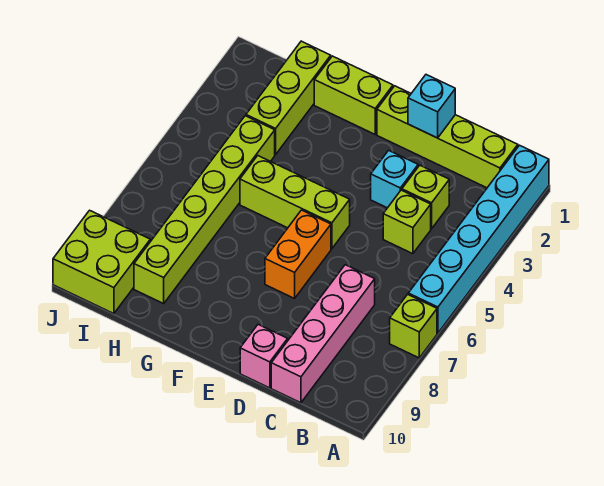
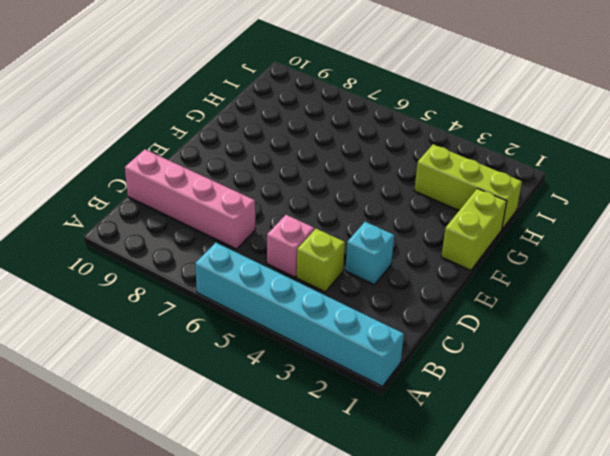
pink 1x1 brick [267,215,314,277] -> pink 1x1 brick moved to [240,325,288,388]
none -> lime 1x1 brick [390,294,437,358]
none -> lime 1x4 brick [377,86,518,188]
none -> lime 1x1 brick [402,165,449,229]

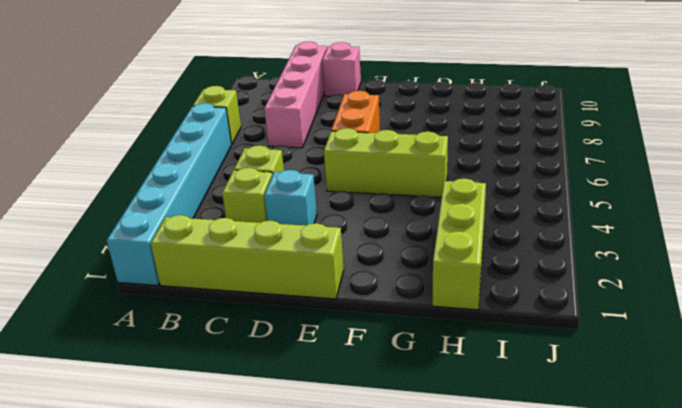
none -> lime 1x2 brick [314,56,393,134]
none -> lime 1x6 brick [134,116,275,304]
none -> lime 2x2 brick [53,210,150,314]

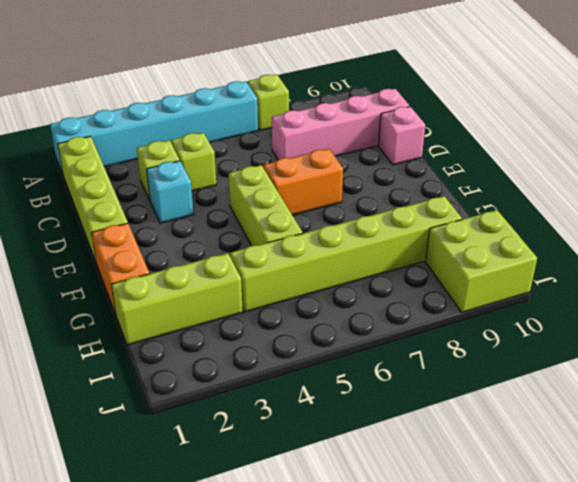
orange 1x2 brick [92,223,149,315] -> lime 1x2 brick [314,56,393,134]
none -> cyan 1x1 brick [408,75,455,138]

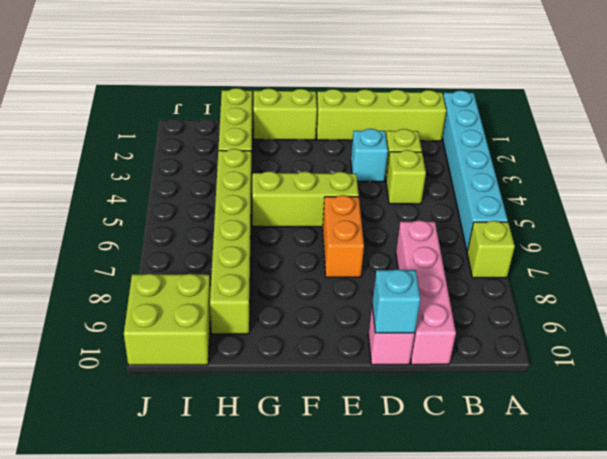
cyan 1x1 brick [372,269,420,333] -> cyan 1x1 brick moved to [408,75,455,138]

